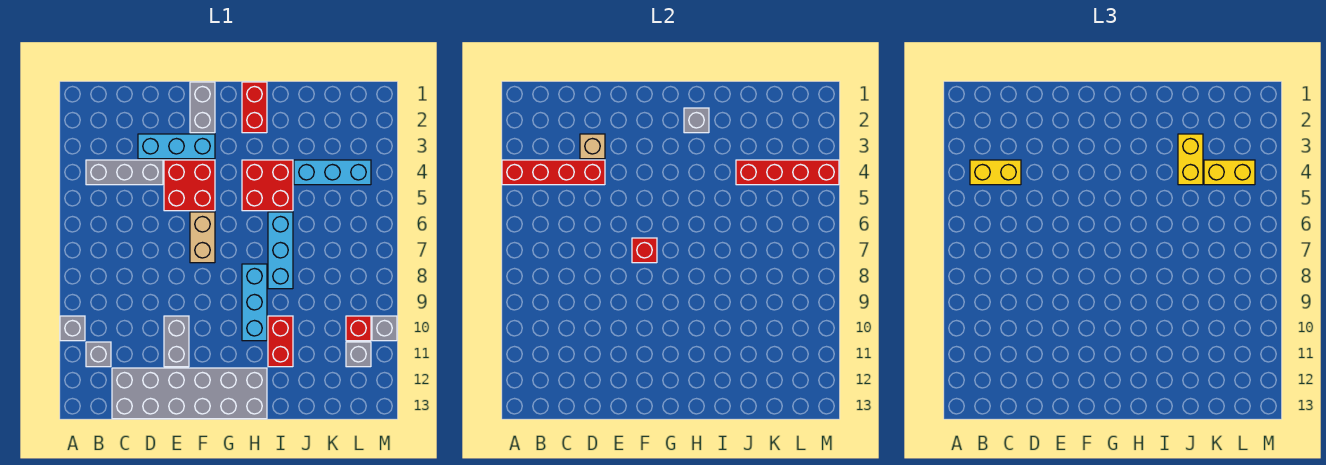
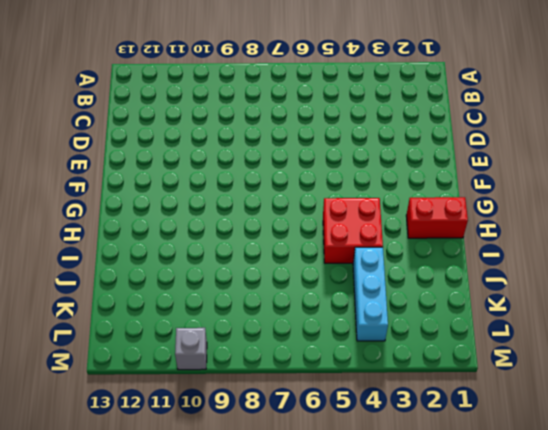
none -> grey 1x1 brick [60,316,85,341]
none -> grey 1x3 brick [86,160,163,185]
none -> grey 1x1 brick [86,342,111,367]

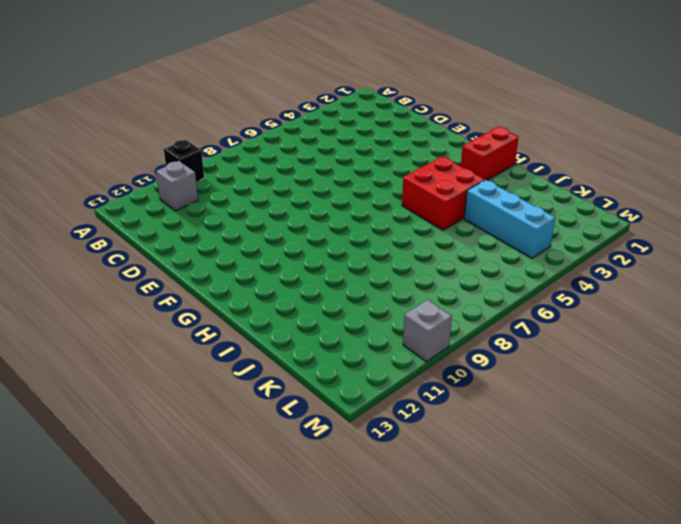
black 1x1 brick [164,140,204,181] -> grey 1x1 brick [60,316,85,341]
none -> grey 1x3 brick [86,160,163,185]
none -> grey 2x6 brick [112,368,267,419]
none -> cyan 1x3 brick [138,134,215,159]

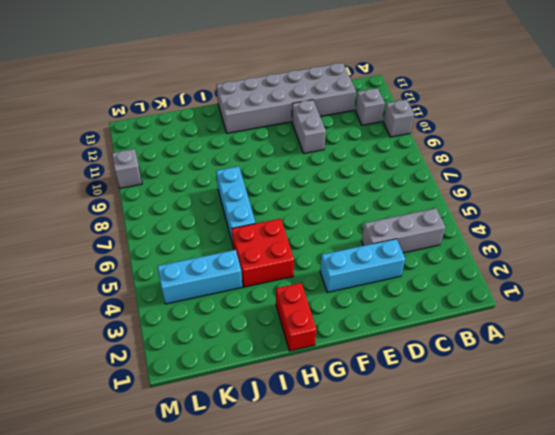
none -> red 2x2 brick [164,160,215,211]
none -> grey 1x2 brick [190,82,215,133]
none -> tan 1x2 brick [190,212,215,263]

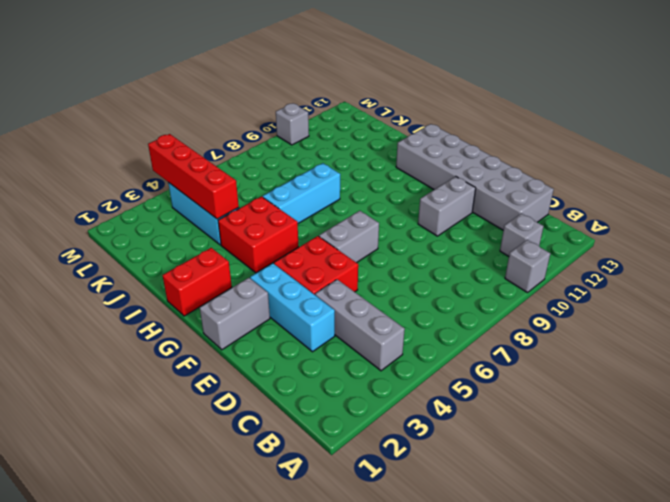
grey 1x2 brick [319,211,379,263] -> tan 1x2 brick [190,212,215,263]
none -> cyan 1x3 brick [242,264,267,341]
none -> red 1x2 brick [268,316,293,367]
none -> red 1x1 brick [346,316,371,341]

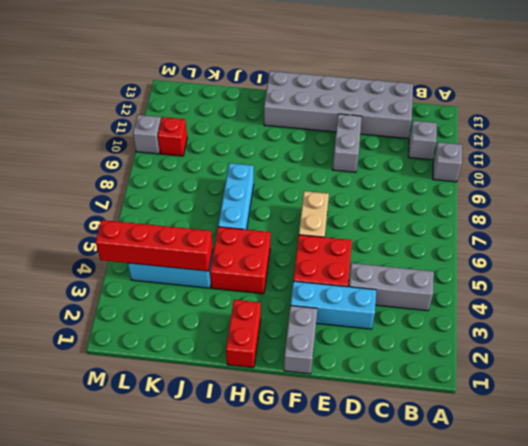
none -> cyan 1x3 brick [242,264,267,341]
none -> red 1x2 brick [268,316,293,367]
none -> grey 1x1 brick [346,342,371,367]

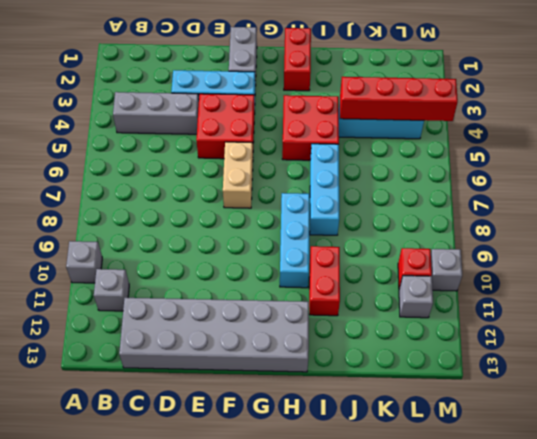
none -> grey 1x2 brick [164,316,189,367]
none -> red 1x4 brick [502,160,605,185]
none -> tan 1x1 brick [580,134,605,159]

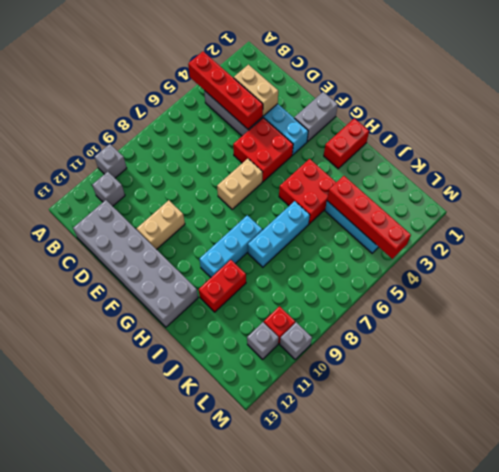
tan 1x2 brick [234,65,278,116] -> tan 1x1 brick [580,134,605,159]
tan 1x2 brick [137,200,185,250] -> grey 1x2 brick [164,316,189,367]
none -> red 1x1 brick [632,238,657,263]
none -> grey 1x1 brick [684,108,709,133]
none -> yellow 1x2 brick [970,160,1021,185]

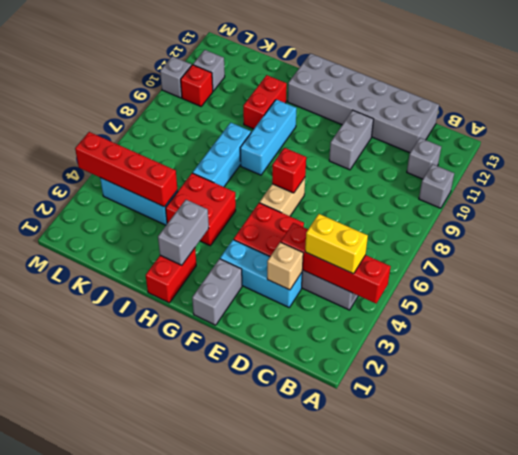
grey 1x2 brick [158,200,209,265] -> grey 1x1 brick [684,108,709,133]
none -> yellow 1x2 brick [1178,134,1203,185]
none -> yellow 1x2 brick [1204,160,1255,185]

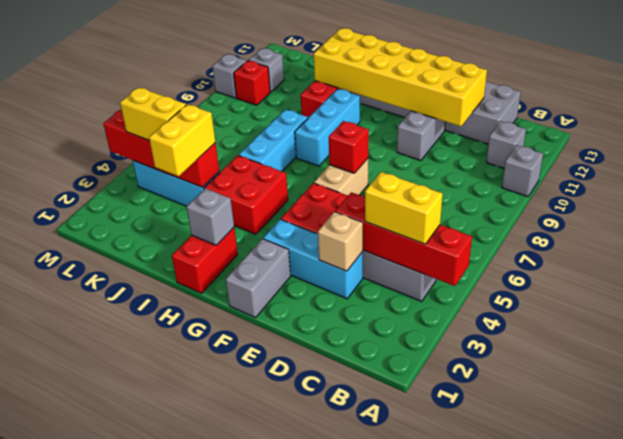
yellow 2x6 brick [313,28,487,126] -> none

